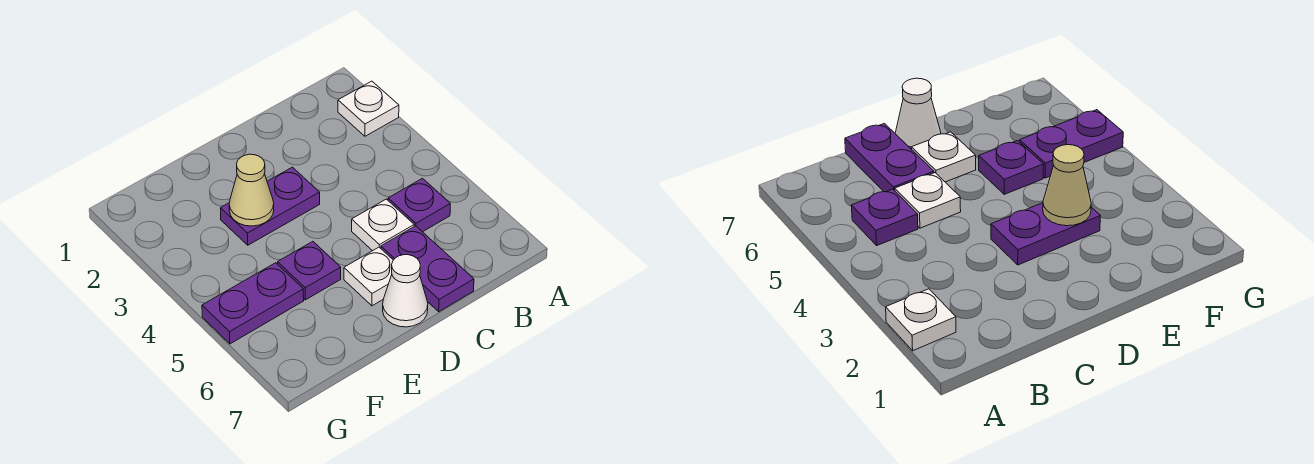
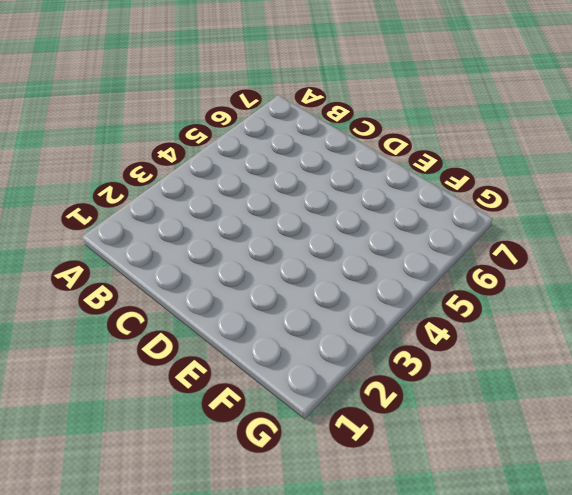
none -> white 1x1 plate [338,81,399,136]
none -> purple 1x1 plate [388,178,450,232]

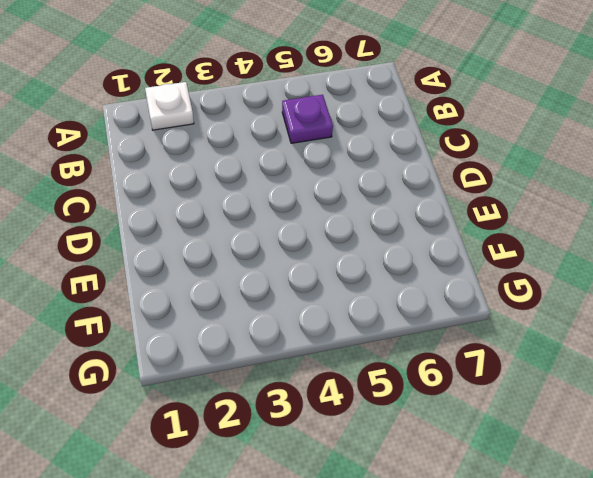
none -> white 1x1 plate [352,199,414,251]
none -> purple 1x2 plate [381,226,474,312]

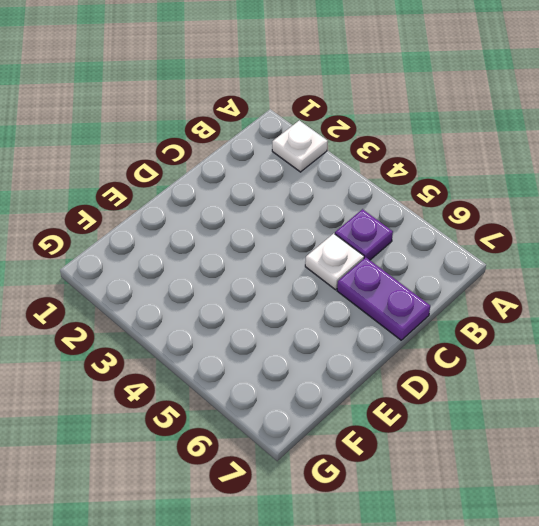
none -> purple 1x2 plate [220,167,320,245]
none -> white 1x1 plate [344,247,393,306]

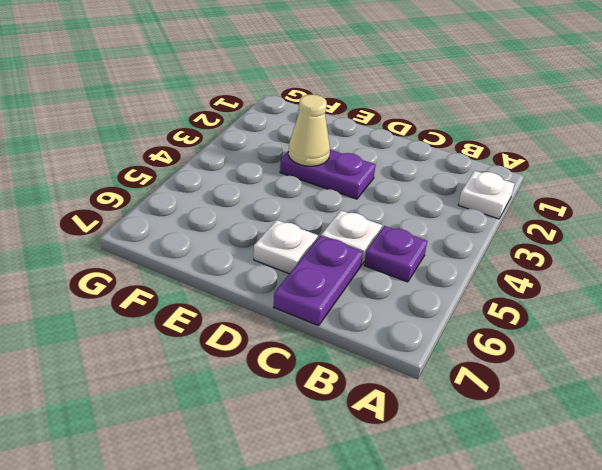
none -> white 1x1 cone [383,255,428,327]
none -> purple 1x1 plate [278,242,341,300]

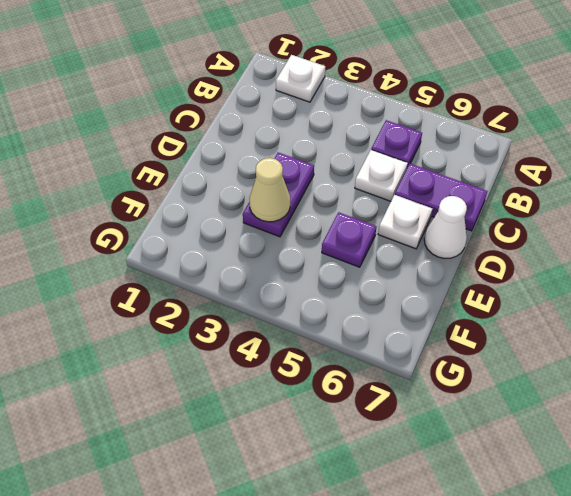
none -> purple 1x2 plate [202,263,304,344]

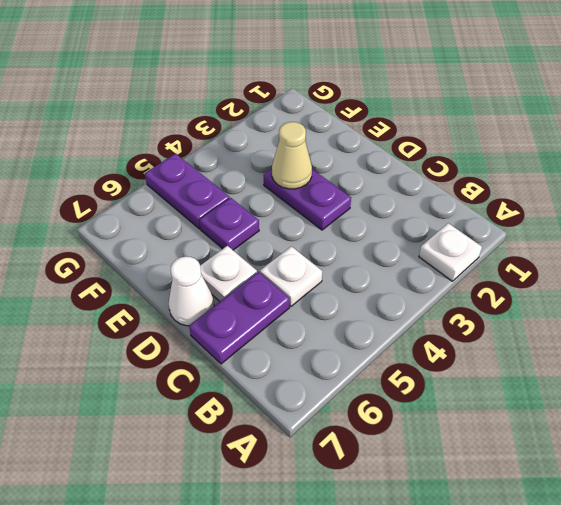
none -> purple 1x1 plate [388,178,450,232]

